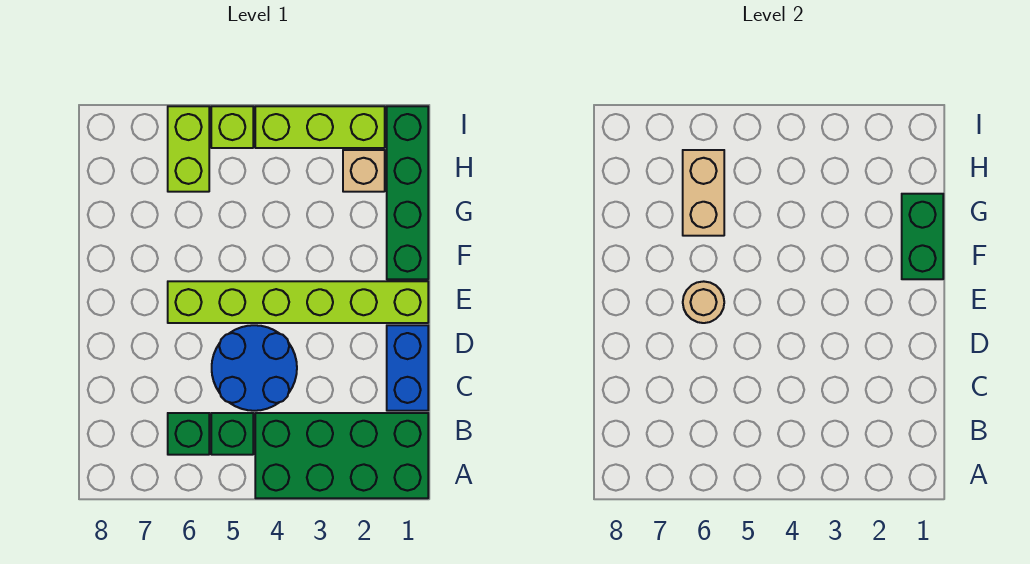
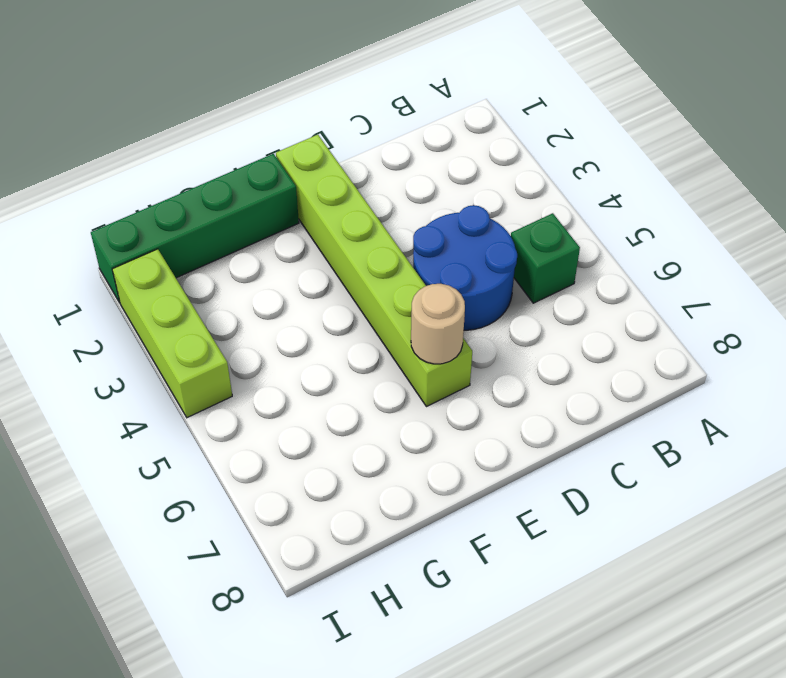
none -> green 2x4 brick [255,413,428,498]
none -> green 1x1 brick [168,413,209,455]
none -> blue 1x2 brick [387,325,428,411]

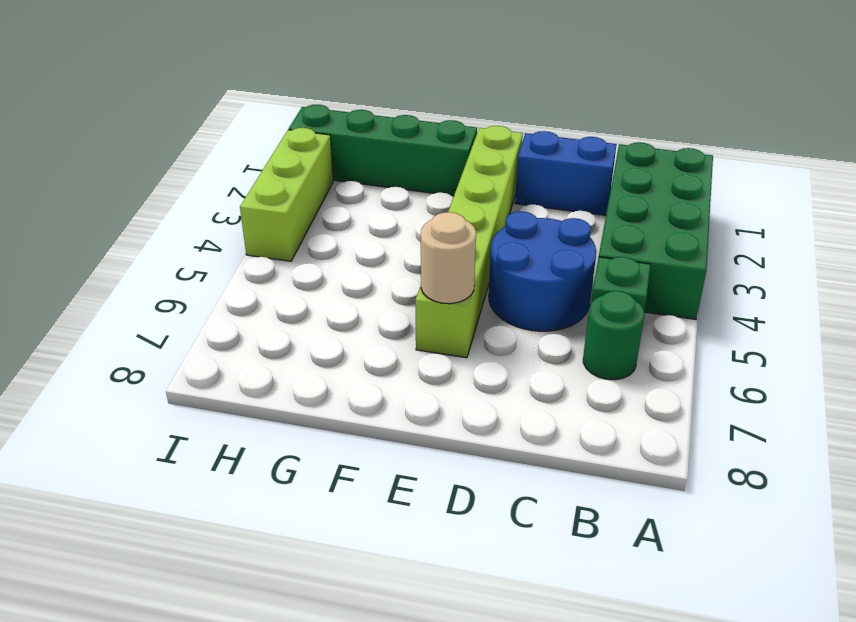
green 1x1 round brick [583,291,644,380] -> green 1x1 brick [168,413,209,455]
none -> tan 1x1 brick [343,150,385,192]
none -> lime 1x2 brick [168,106,209,192]
none -> lime 1x1 brick [211,106,253,148]

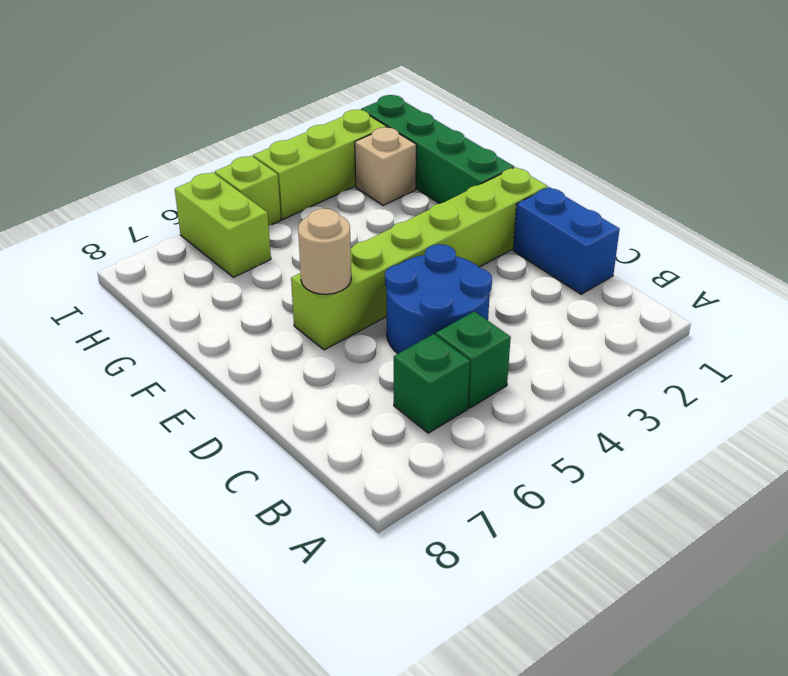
none -> green 2x4 brick [255,413,428,498]
none -> green 1x2 brick [902,194,943,279]
none -> tan 1x2 brick [683,150,724,236]

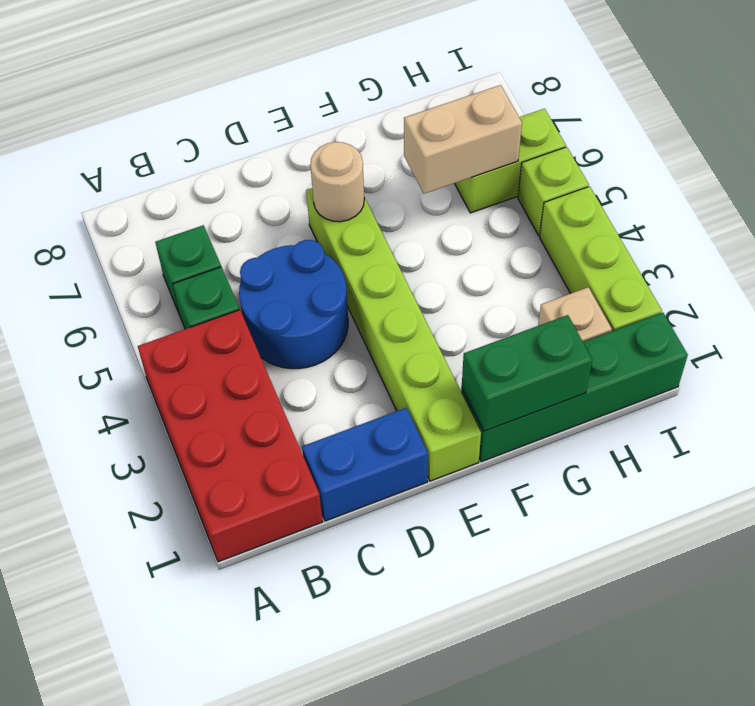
red 2x4 brick [138,310,323,562] -> green 2x4 brick [255,413,428,498]

